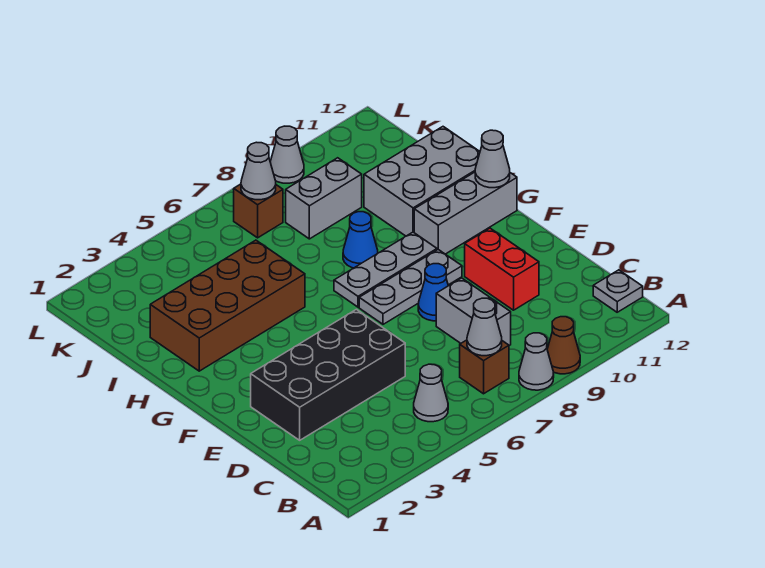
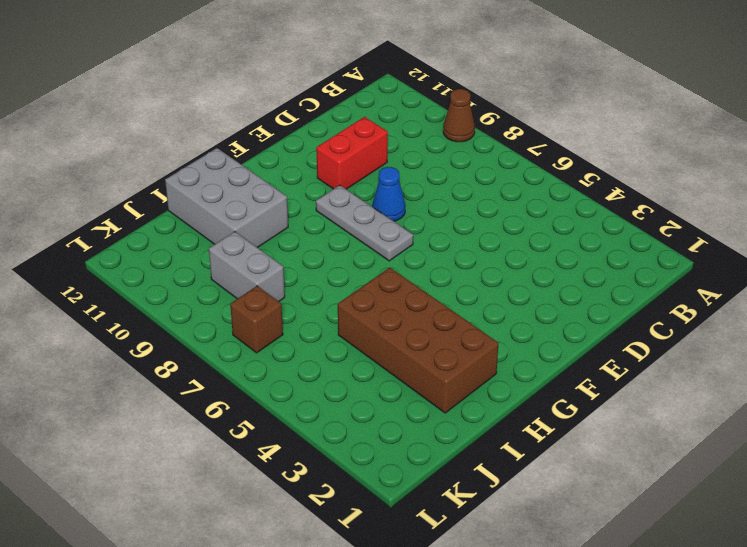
none -> grey 1x1 cone [519,333,554,390]
none -> grey 1x1 cone [414,364,448,422]
none -> brown 1x1 brick [460,340,509,394]

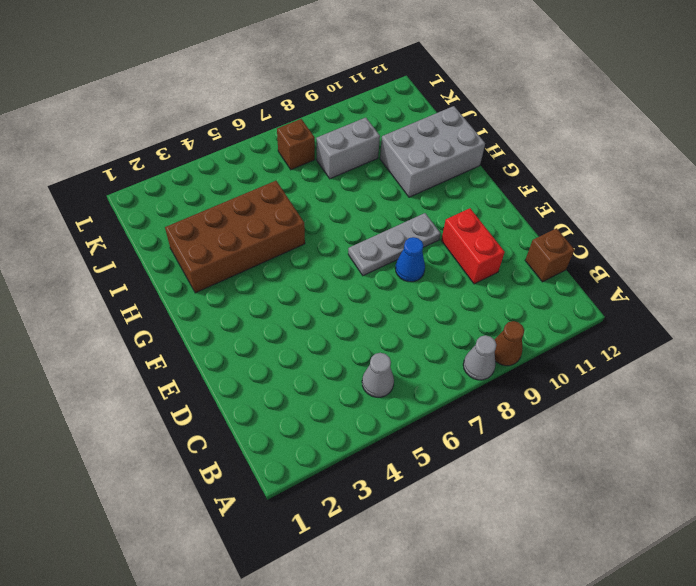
brown 1x1 brick [525,228,575,282] -> brown 1x1 brick moved to [460,340,509,394]
none -> grey 1x1 plate [593,270,643,312]
none -> grey 1x2 brick [436,278,511,346]
none -> black 2x4 brick [251,309,405,440]

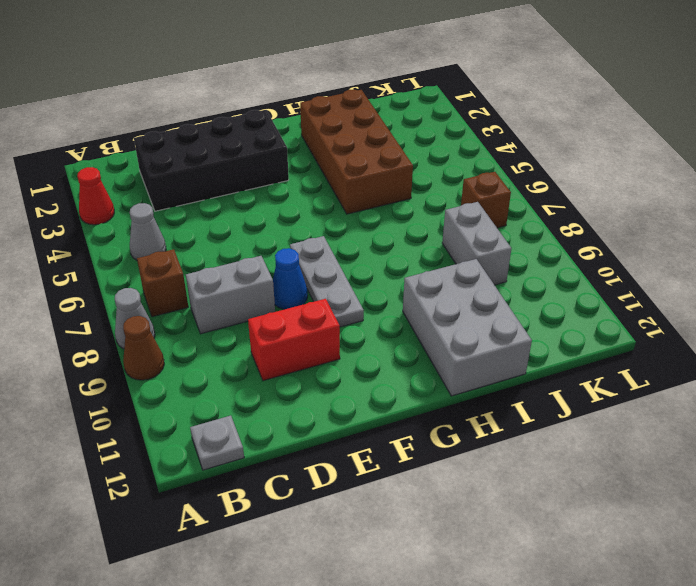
red 1x1 cone [77,167,114,225] -> none
black 2x4 brick [134,110,289,211] -> black 2x4 brick turned to [251,309,405,440]
none -> grey 1x3 plate [334,232,437,307]
none -> grey 1x3 brick [414,172,517,254]
none -> blue 1x1 cone [343,212,378,268]

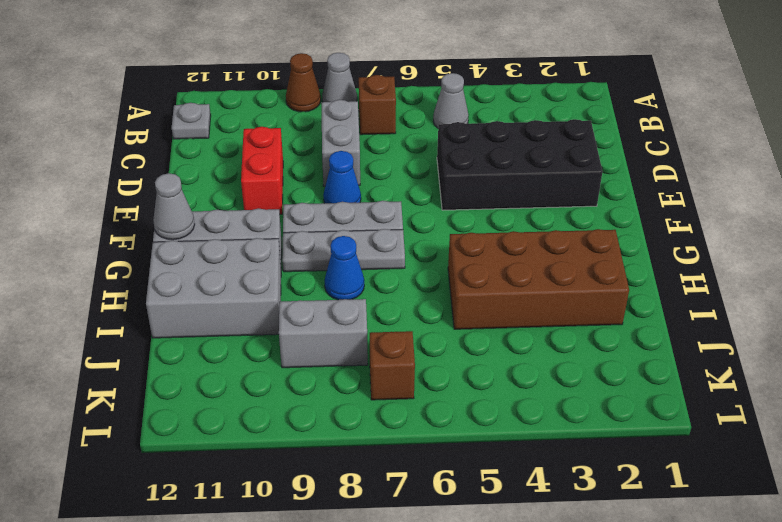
none -> grey 1x1 cone [270,126,304,183]
none -> grey 1x1 cone [467,298,502,356]
none -> grey 1x1 cone [241,142,276,200]

